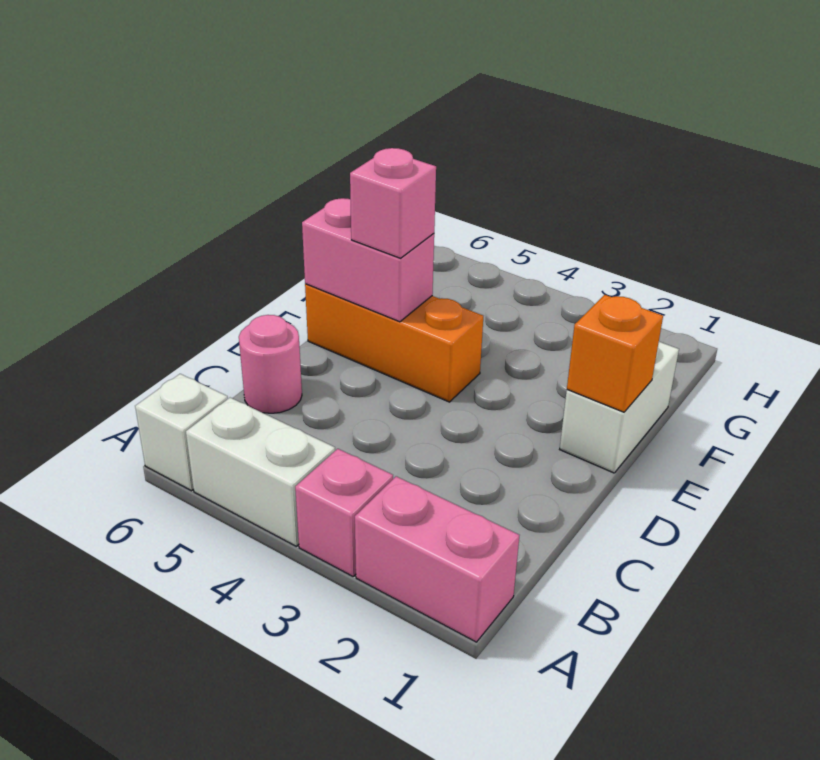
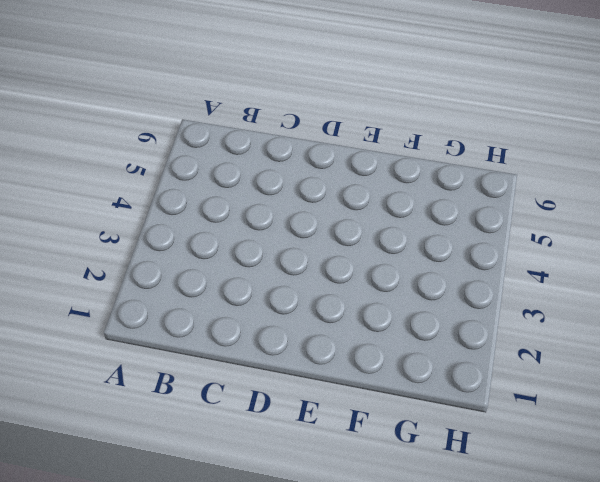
none -> pink 1x2 brick [355,476,520,642]
none -> pink 1x1 brick [295,449,393,576]

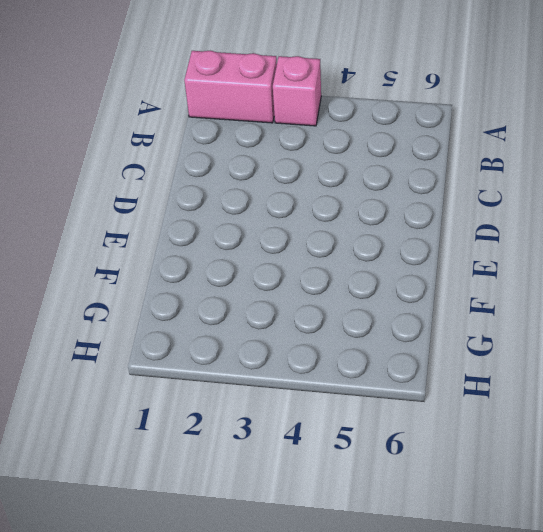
none -> white 1x2 brick [186,398,335,546]
none -> white 1x1 brick [135,374,228,491]

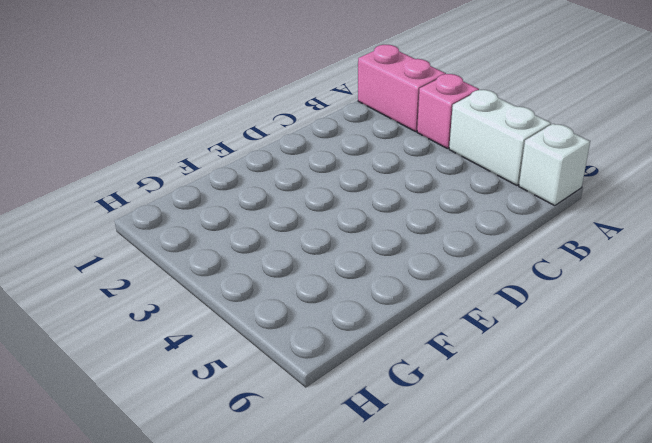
none -> pink 1x1 round brick [239,315,302,413]
none -> white 1x2 brick [560,342,679,473]

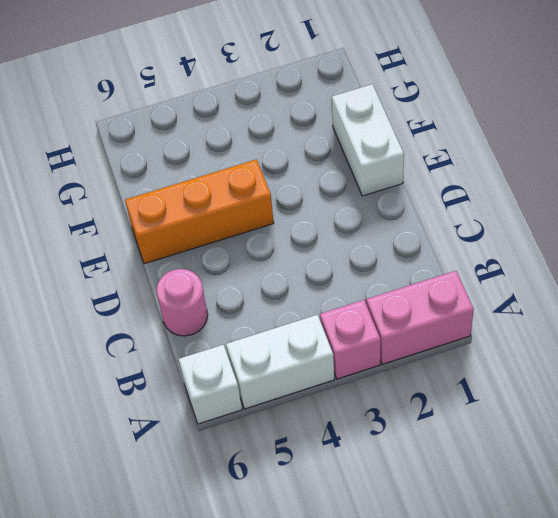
none -> orange 1x1 brick [567,295,663,412]
none -> pink 1x2 brick [302,198,434,322]

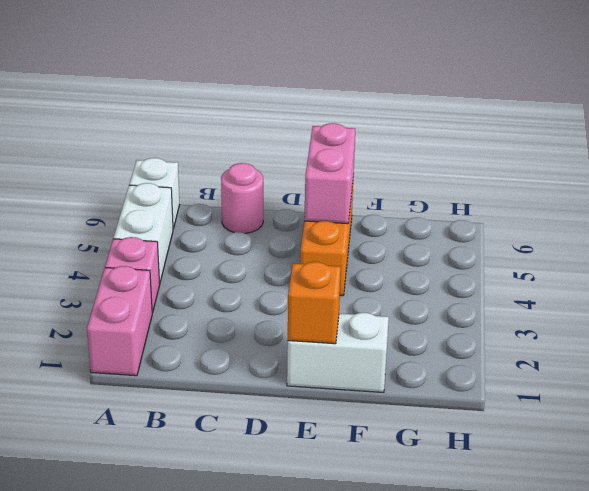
none -> pink 1x1 brick [350,148,436,258]

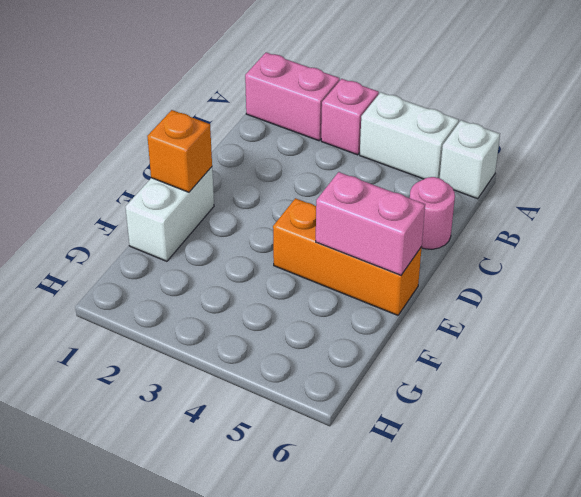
none -> pink 1x1 brick [350,148,436,258]

